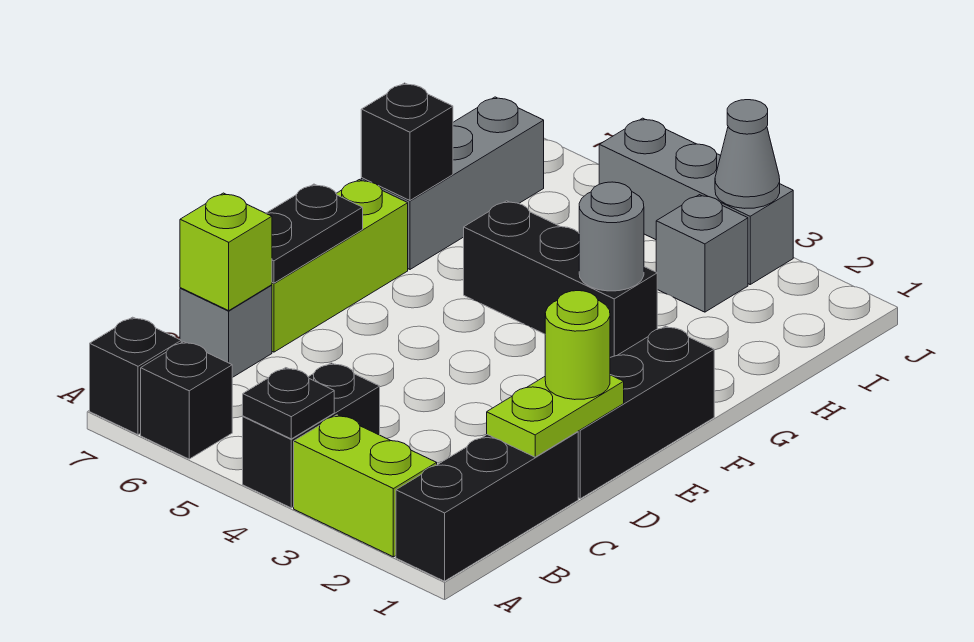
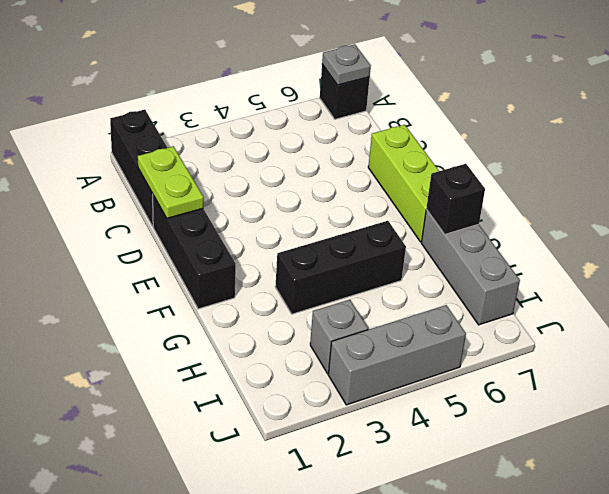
grey 1x1 plate [322,44,371,85] -> none
none -> lime 1x2 brick [294,415,437,557]
none -> black 1x2 brick [243,363,380,508]
none -> black 1x1 brick [141,342,232,459]

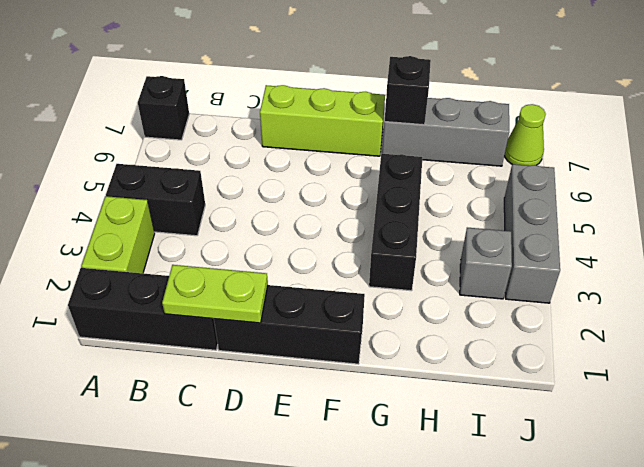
lime 1x1 cone [504,104,546,166] -> none
none -> black 1x1 brick [141,342,232,459]
none -> grey 1x1 brick [180,285,272,378]
none -> black 1x1 plate [243,368,334,439]

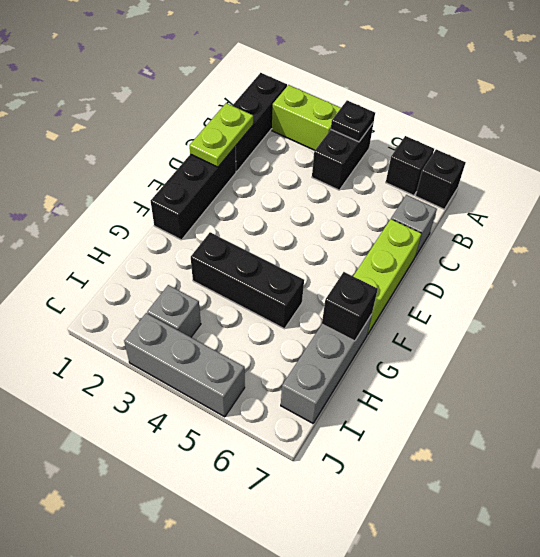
none -> lime 1x1 brick [180,193,272,311]
none -> black 1x2 plate [266,184,363,283]
none -> grey 1x1 round brick [579,182,644,291]

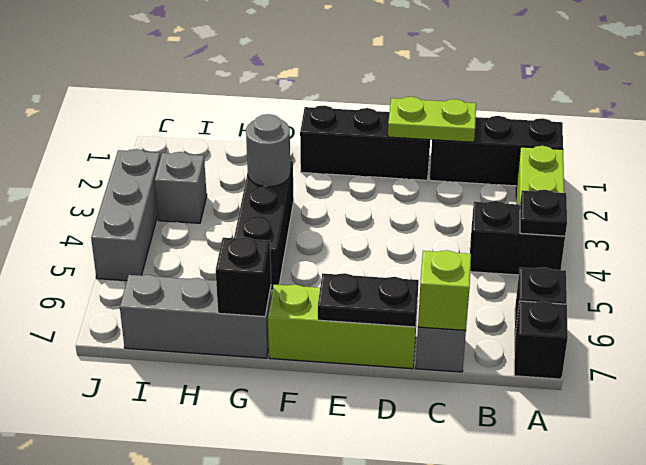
none -> grey 1x1 cone [715,100,780,208]
none -> lime 1x1 round brick [545,291,610,400]

